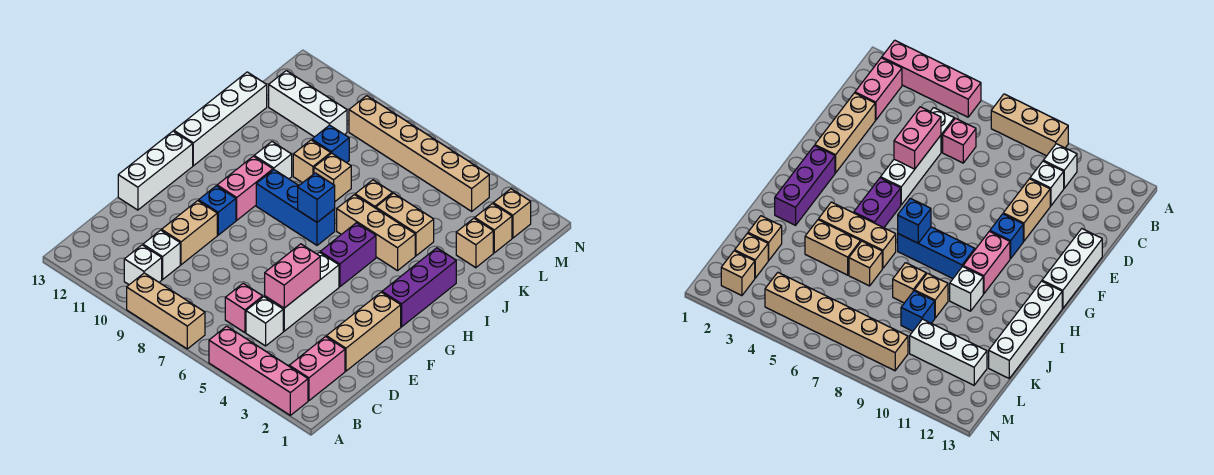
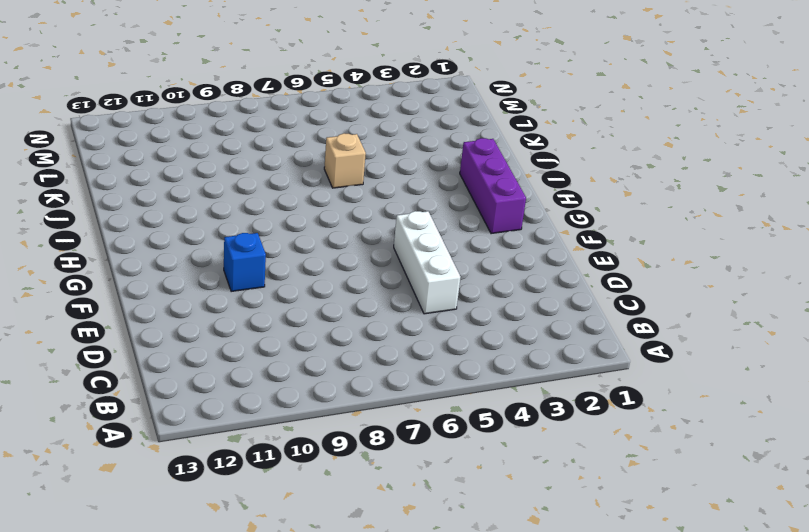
none -> pink 1x4 brick [209,326,308,415]
none -> tan 1x3 brick [127,273,205,349]
none -> pink 1x2 brick [289,337,345,401]
none -> white 1x1 brick [124,245,162,285]

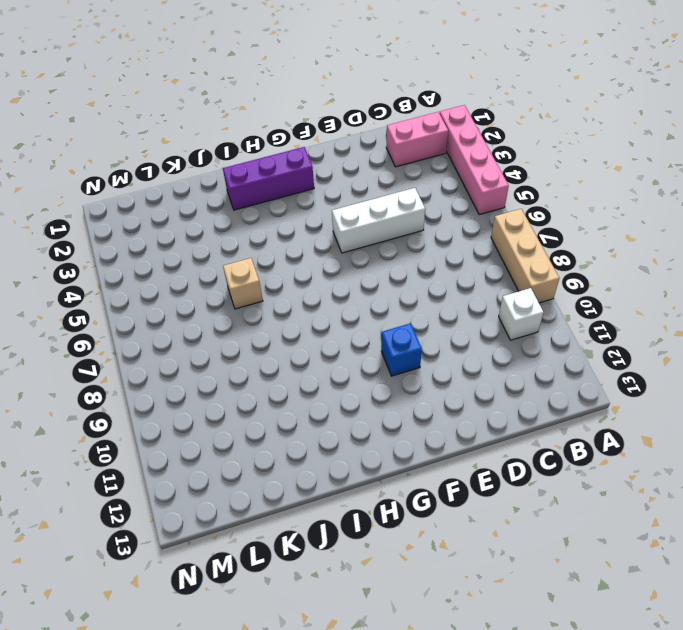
none -> white 1x1 brick [246,297,283,346]
none -> pink 1x1 brick [225,283,263,333]
none -> white 1x1 brick [143,230,180,279]
none -> tan 1x3 brick [326,292,401,371]

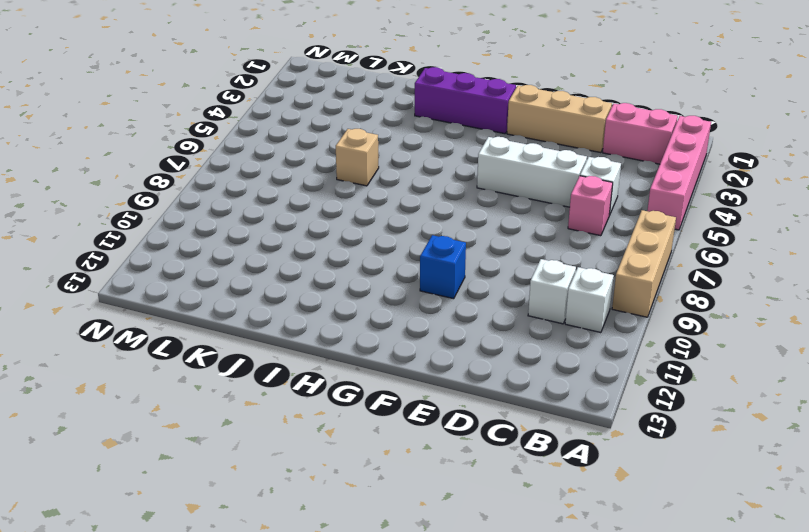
none -> tan 1x2 brick [162,201,217,265]
none -> white 1x3 brick [118,131,193,210]
none -> purple 1x2 brick [320,223,376,287]
none -> pink 1x2 brick [217,156,273,220]

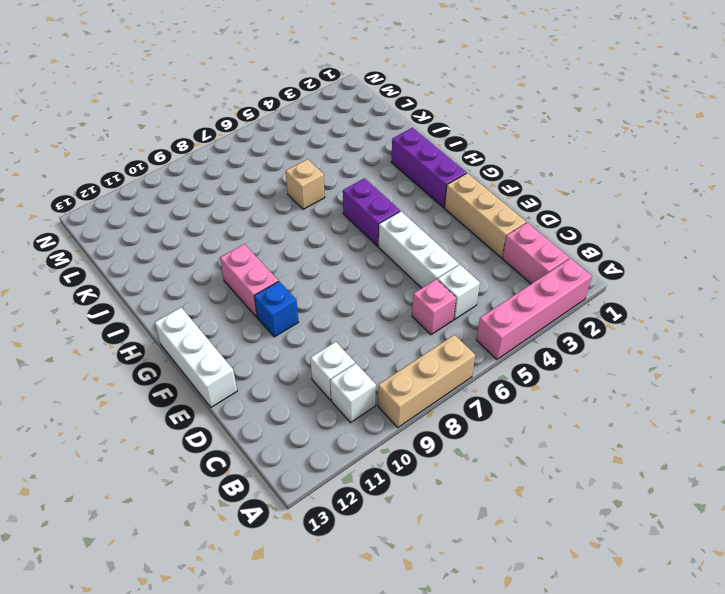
none -> tan 1x2 brick [162,201,217,265]
none -> blue 1x3 brick [256,170,335,245]
none -> white 1x4 brick [174,72,267,166]
none -> tan 1x3 brick [337,195,415,271]

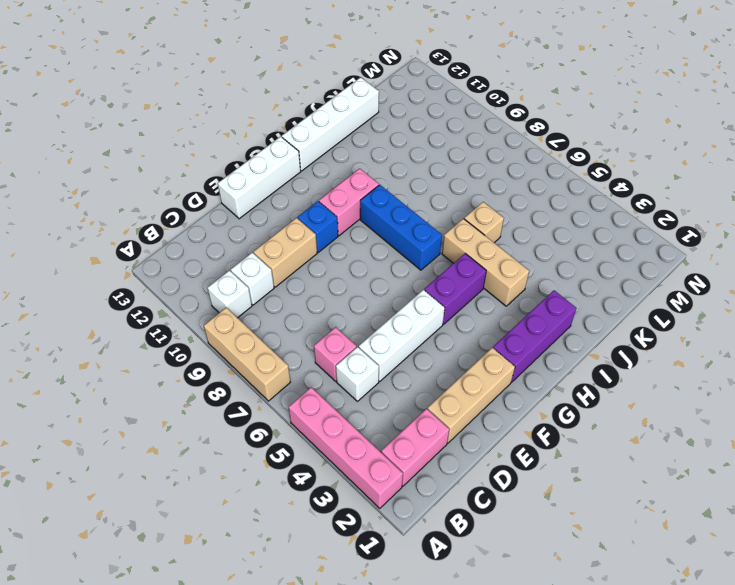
none -> white 1x1 brick [254,142,292,179]
none -> tan 1x2 brick [376,193,434,256]
none -> tan 1x1 brick [314,153,351,201]
none -> tan 1x1 brick [293,140,331,183]

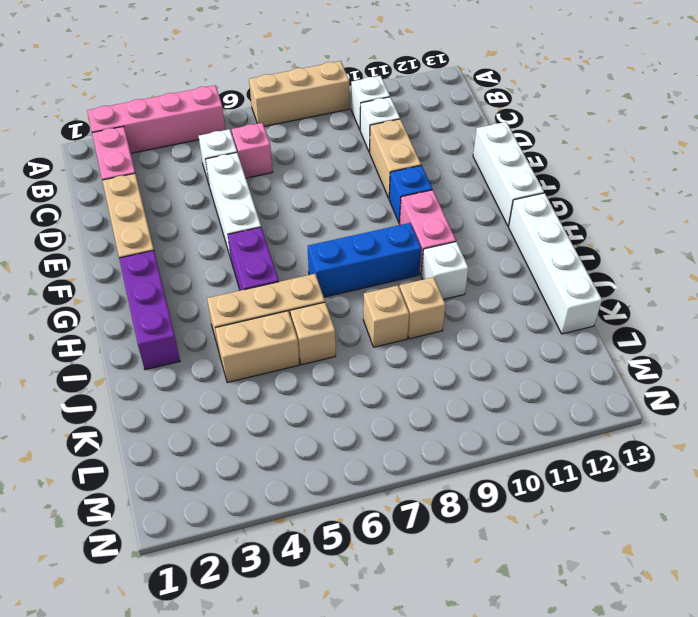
none -> tan 1x1 brick [456,218,493,268]
none -> blue 1x1 brick [312,125,349,163]
none -> tan 1x1 brick [475,204,512,253]
none -> white 1x3 brick [269,71,347,137]

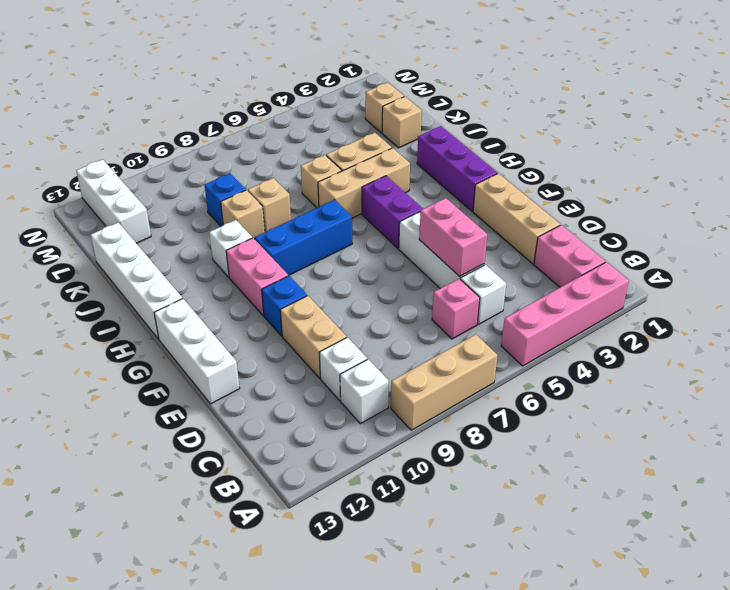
white 1x3 brick [76,159,151,243] -> white 1x3 brick turned to [269,71,347,137]
none -> tan 1x1 brick [493,189,531,238]
none -> tan 1x6 brick [349,96,489,211]
none -> blue 1x1 brick [298,173,335,222]

